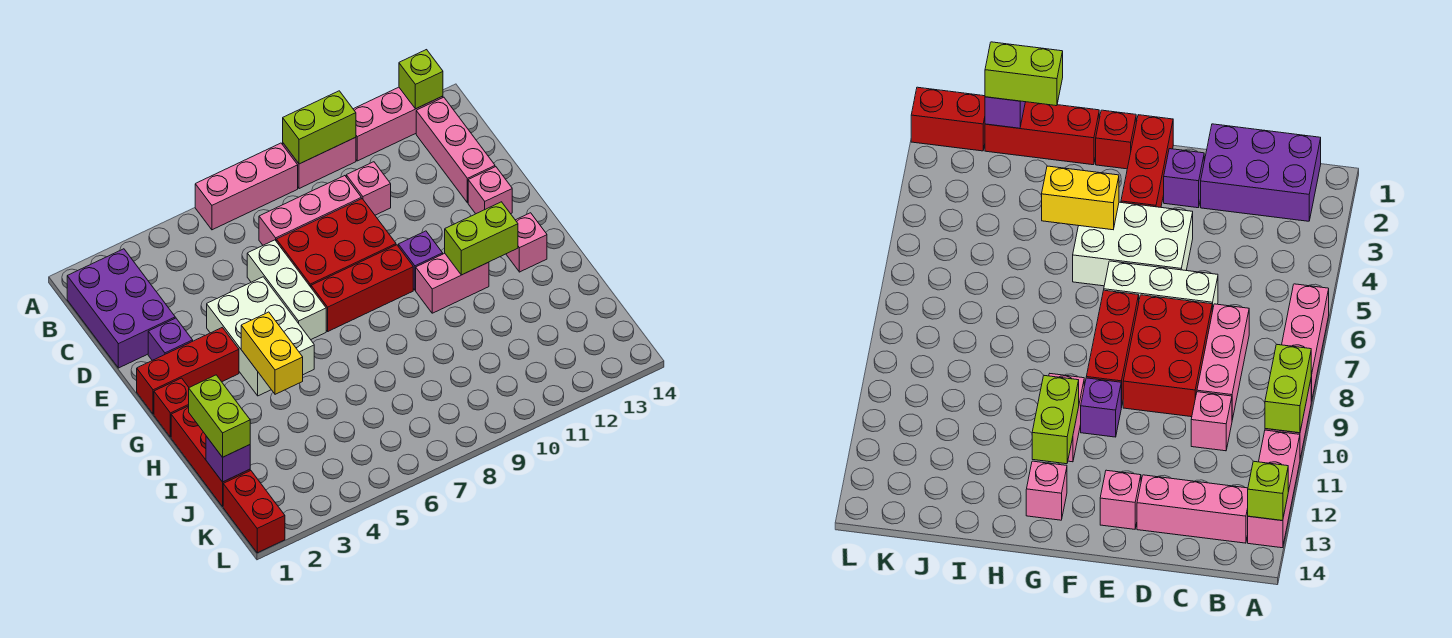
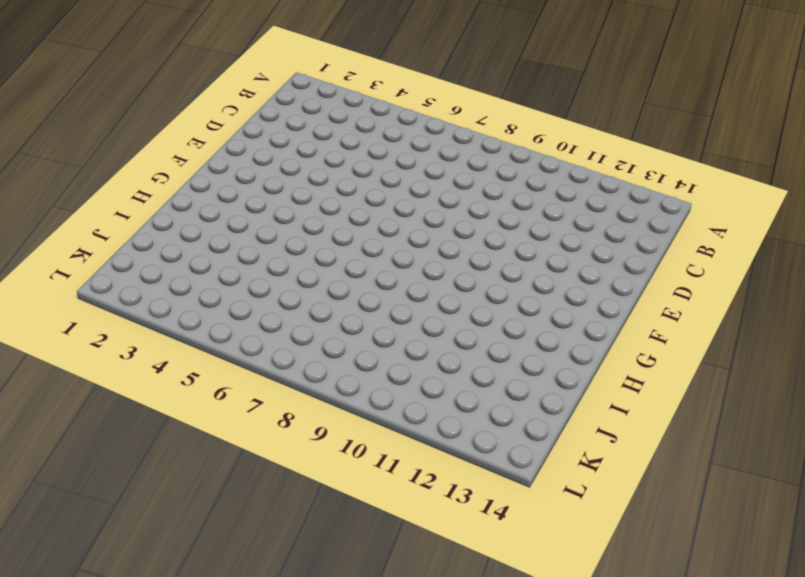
none -> pink 1x3 brick [195,143,298,230]
none -> pink 1x2 brick [283,137,356,189]
none -> pink 1x3 brick [353,87,443,161]

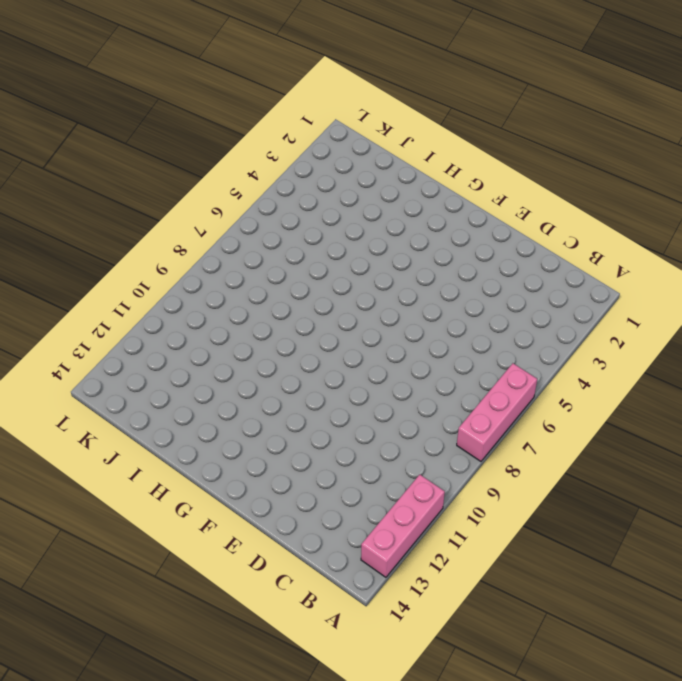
none -> pink 1x2 brick [283,137,356,189]
none -> purple 2x3 brick [67,249,175,368]
none -> pink 1x3 brick [416,97,495,203]

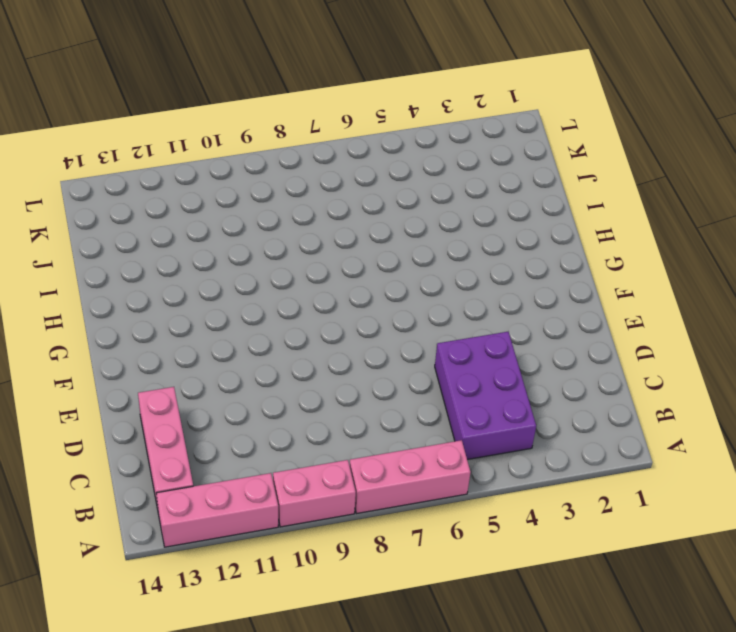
purple 2x3 brick [435,331,536,460] -> purple 2x3 brick moved to [67,249,175,368]
none -> pink 1x3 brick [259,176,361,245]
none -> pink 1x1 brick [346,162,391,215]
none -> white 1x3 brick [247,240,326,340]

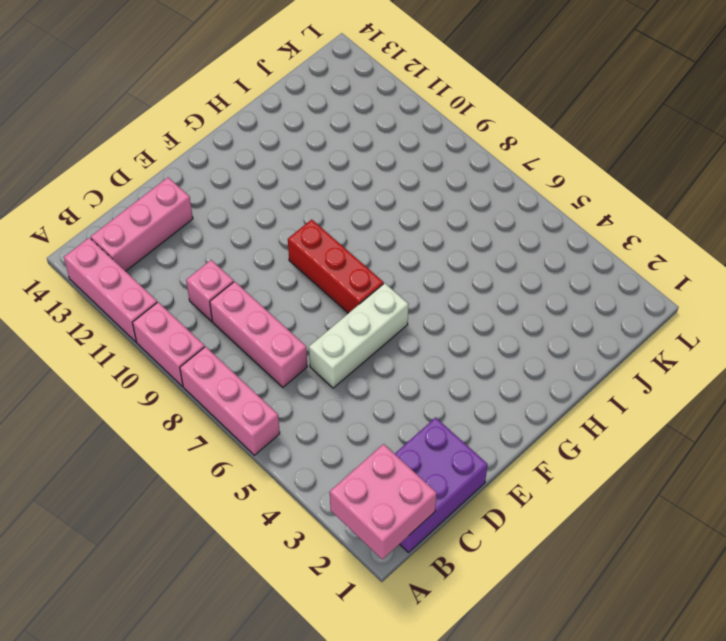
pink 2x2 brick [330,444,437,559] -> none
none -> red 2x3 brick [276,199,396,287]
none -> purple 1x1 brick [148,318,193,360]
none -> white 2x3 brick [207,277,314,396]

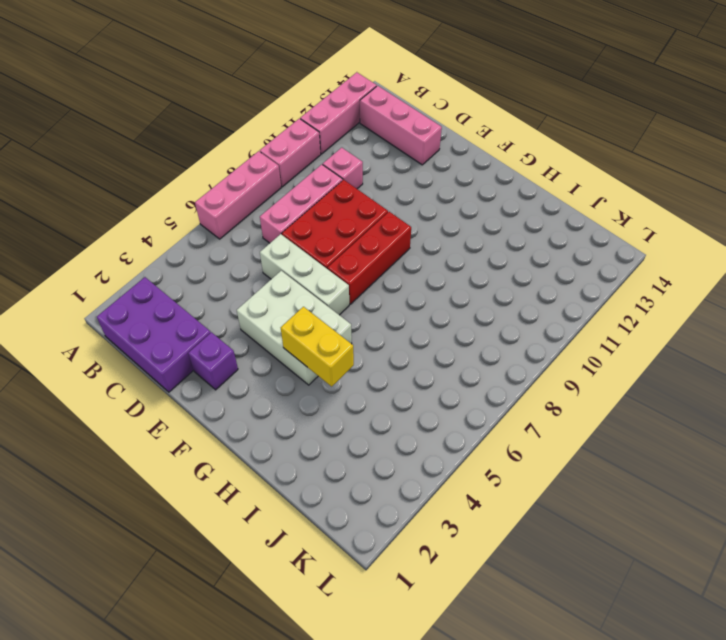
none -> pink 1x1 brick [468,167,512,214]
none -> red 1x3 brick [137,327,239,414]
none -> purple 1x1 brick [398,231,443,290]

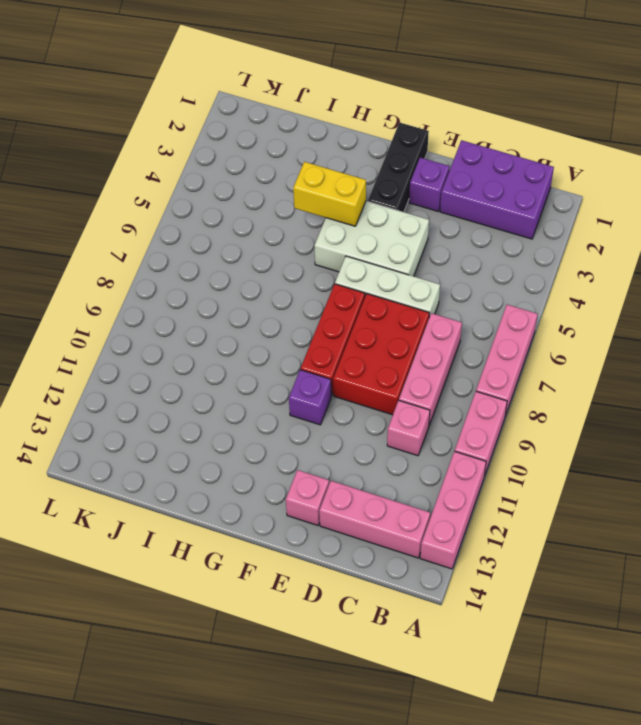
black 1x3 brick [368,122,429,212] -> red 1x3 brick [137,327,239,414]
none -> red 1x1 brick [154,378,189,437]
none -> pink 1x2 brick [416,253,489,313]
none -> pink 1x1 brick [506,213,547,272]

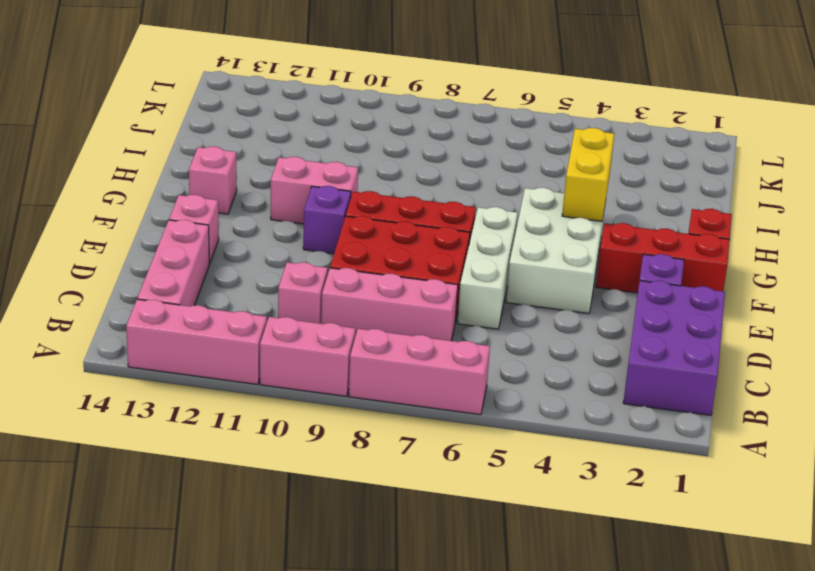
none -> red 1x3 brick [171,406,250,506]
none -> red 1x2 brick [223,470,285,553]
none -> lime 1x2 brick [283,91,356,164]

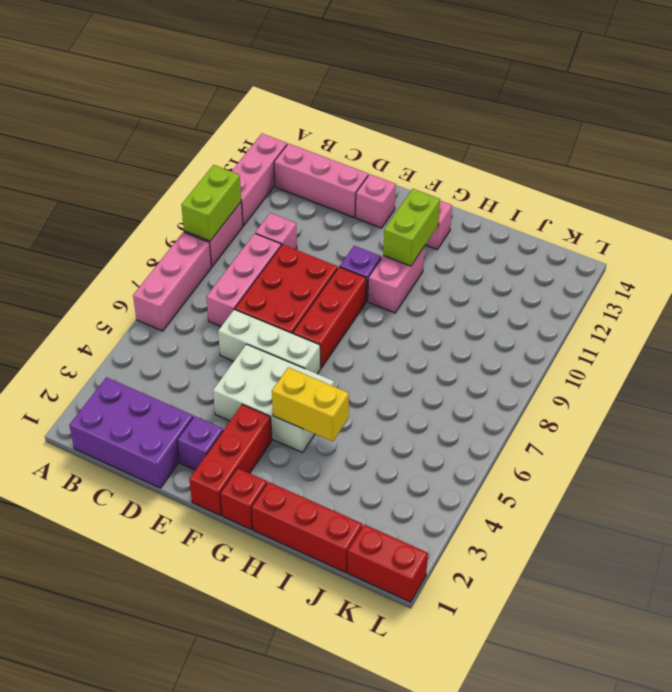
none -> lime 1x1 brick [399,50,443,109]
none -> purple 1x1 brick [206,436,250,482]
none -> lime 1x2 brick [189,375,250,457]

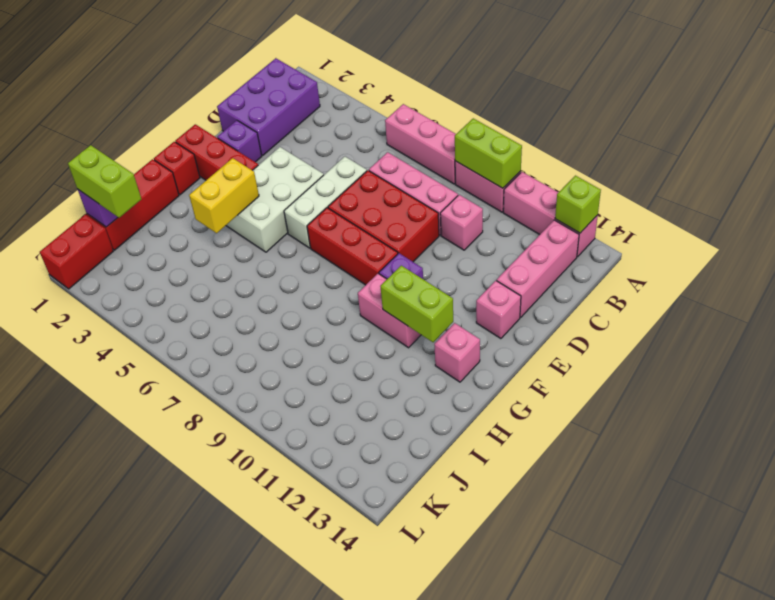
lime 1x2 brick [68,145,141,218] -> lime 1x2 brick turned to [189,375,250,457]

